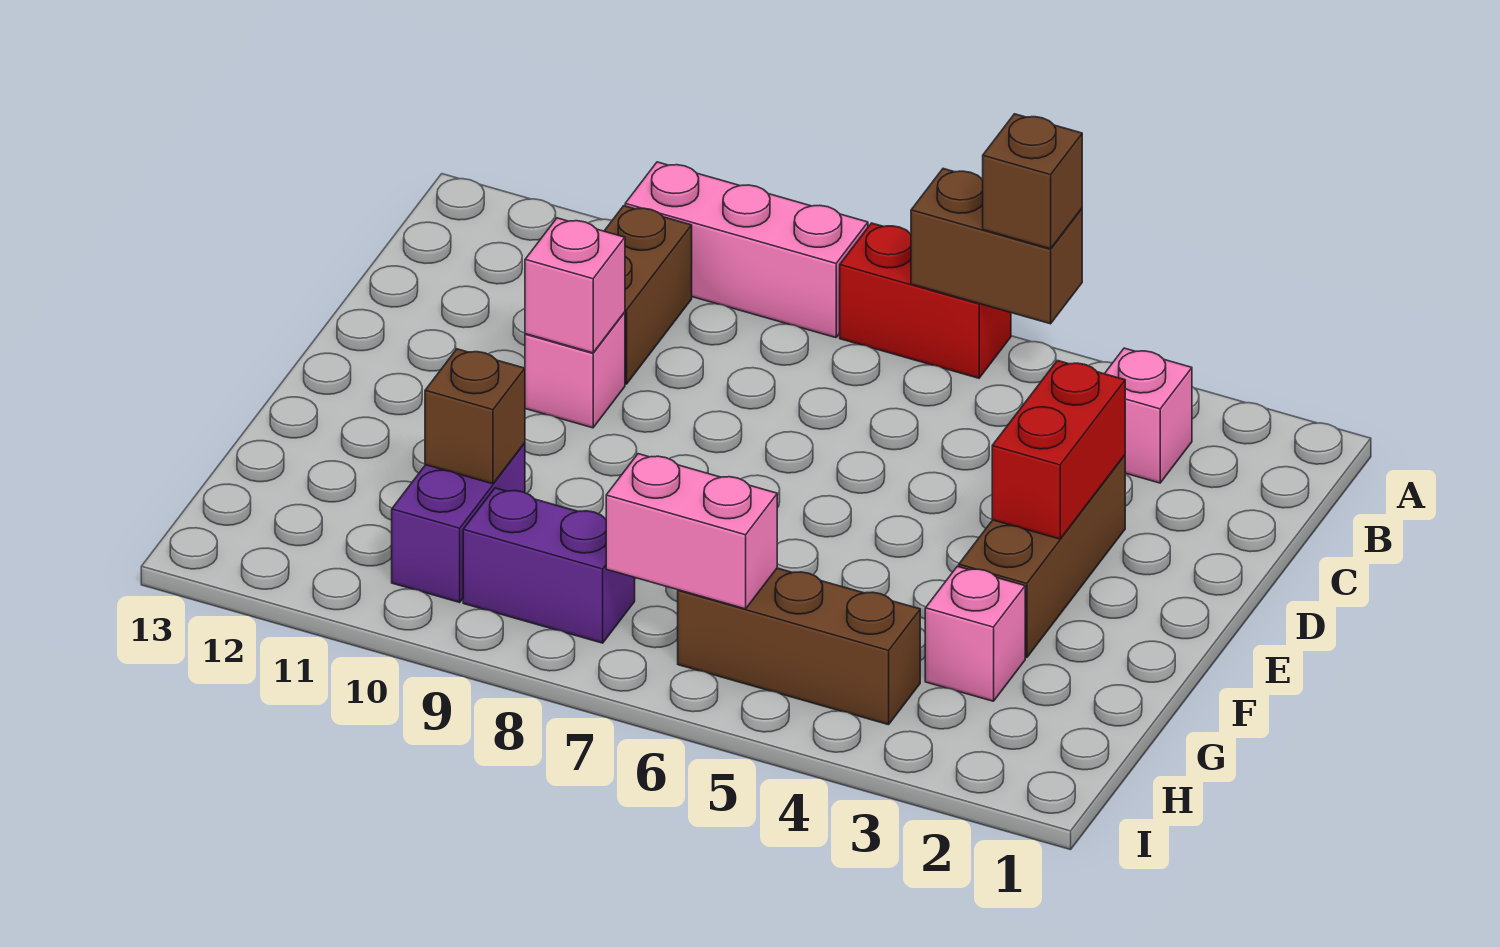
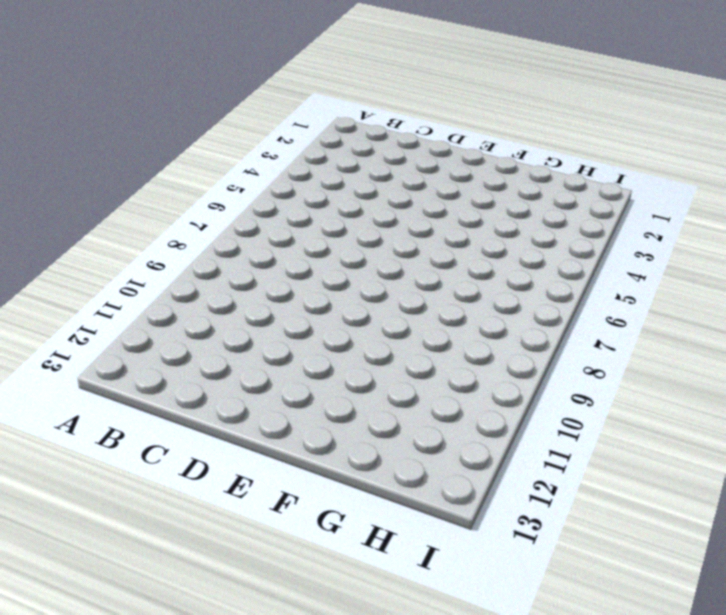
none -> red 1x2 brick [840,223,1011,378]
none -> pink 1x3 brick [625,162,868,338]
none -> pink 1x1 brick [1105,348,1192,483]

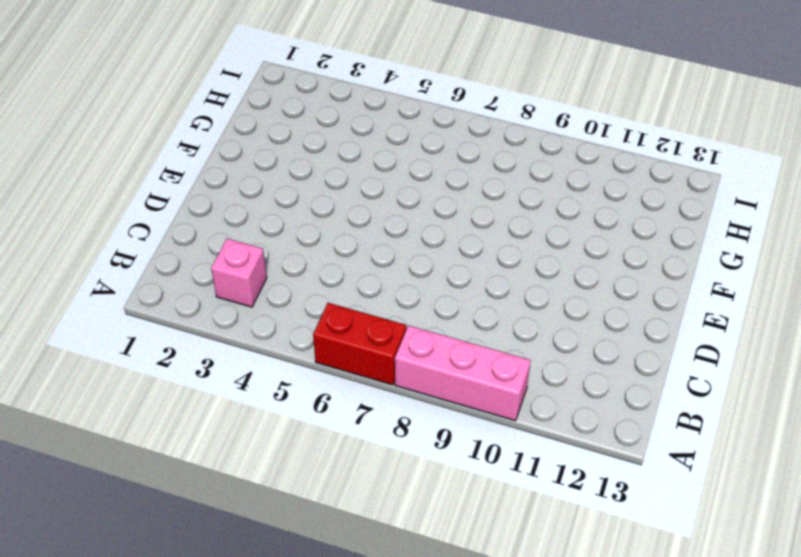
none -> brown 1x2 brick [605,206,692,384]
none -> brown 1x3 brick [959,455,1125,658]
none -> pink 1x1 brick [525,312,625,428]

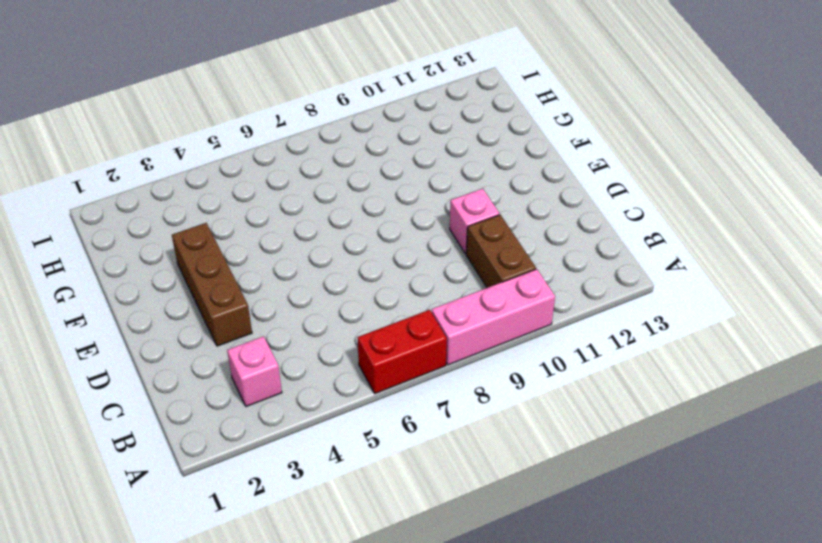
none -> pink 1x1 brick [925,566,1025,701]
none -> purple 1x2 brick [392,443,525,602]
none -> brown 1x3 brick [678,568,920,725]

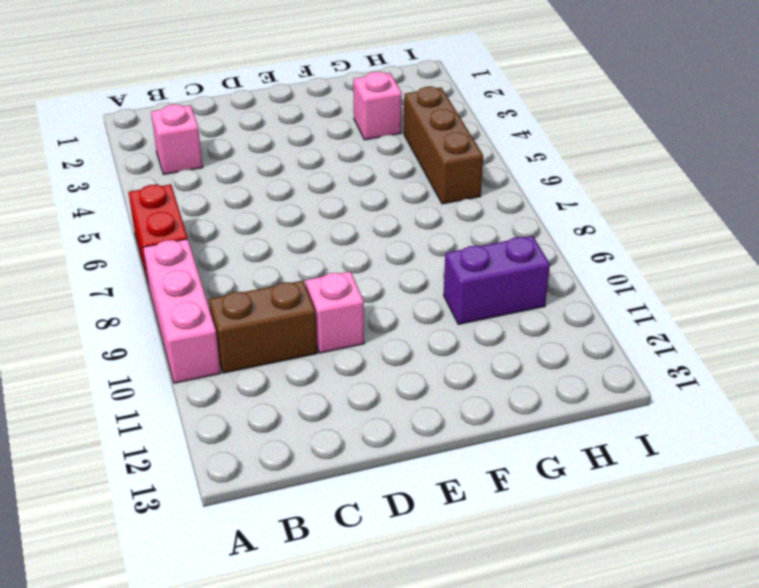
none -> brown 1x3 brick [959,455,1125,658]
none -> purple 1x2 brick [463,488,635,643]
none -> brown 1x2 brick [911,169,1082,324]

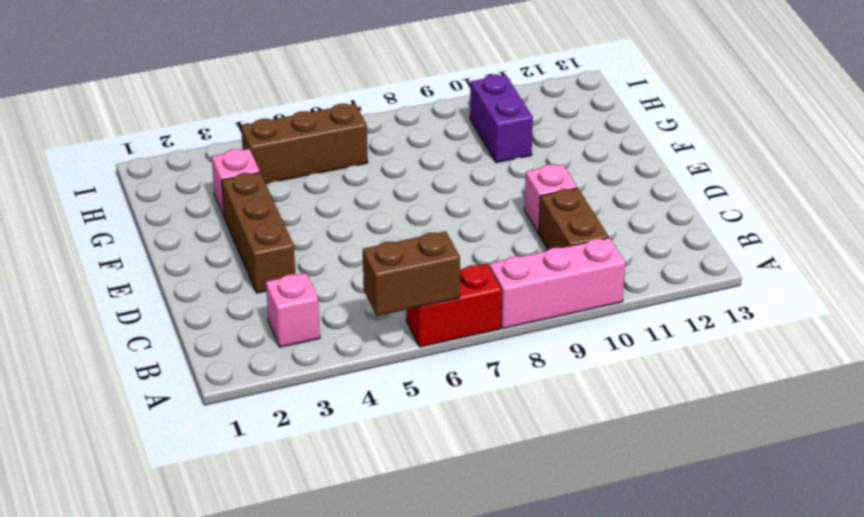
none -> purple 1x2 brick [463,488,635,643]
none -> red 1x2 brick [992,361,1125,539]
none -> pink 1x1 brick [525,218,625,353]

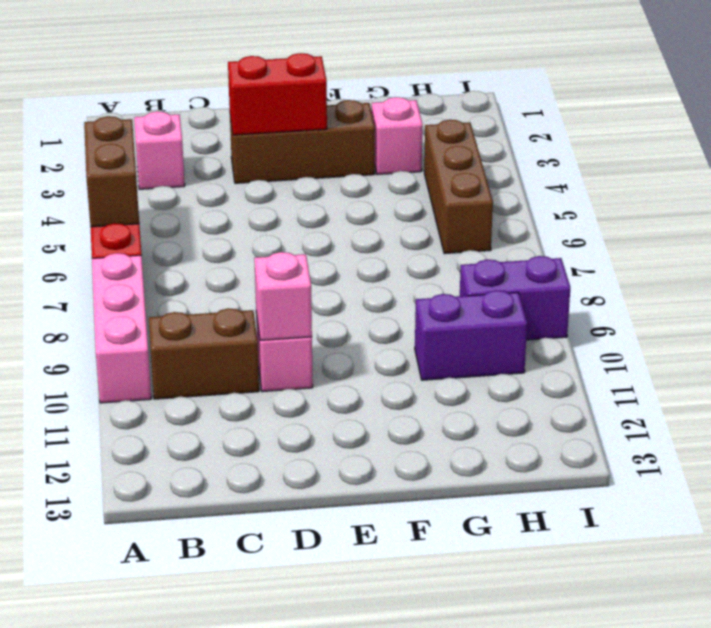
purple 1x2 brick [460,256,570,340] -> purple 1x2 brick turned to [463,488,635,643]
none -> brown 1x1 brick [425,349,525,484]
none -> pink 1x2 brick [606,454,777,609]
none -> brown 1x1 brick [983,114,1082,249]

